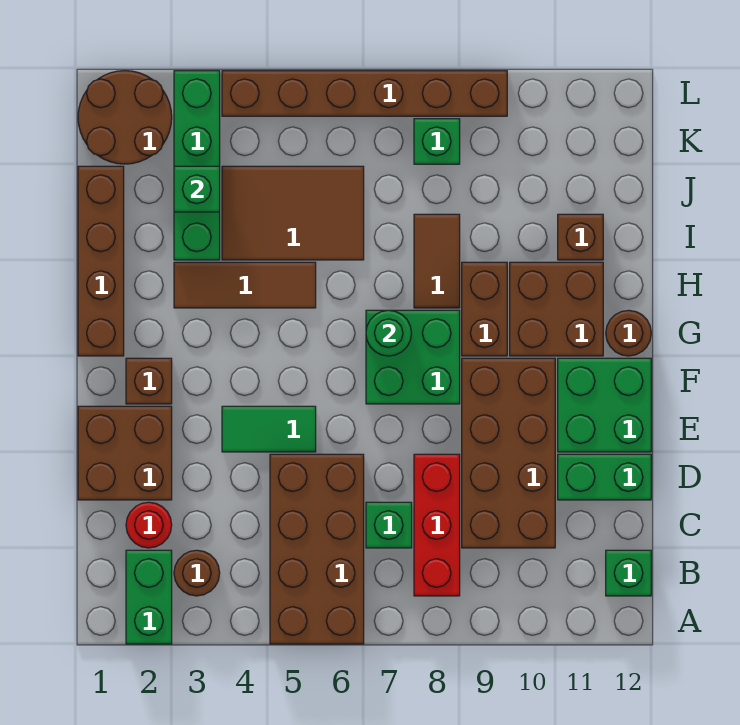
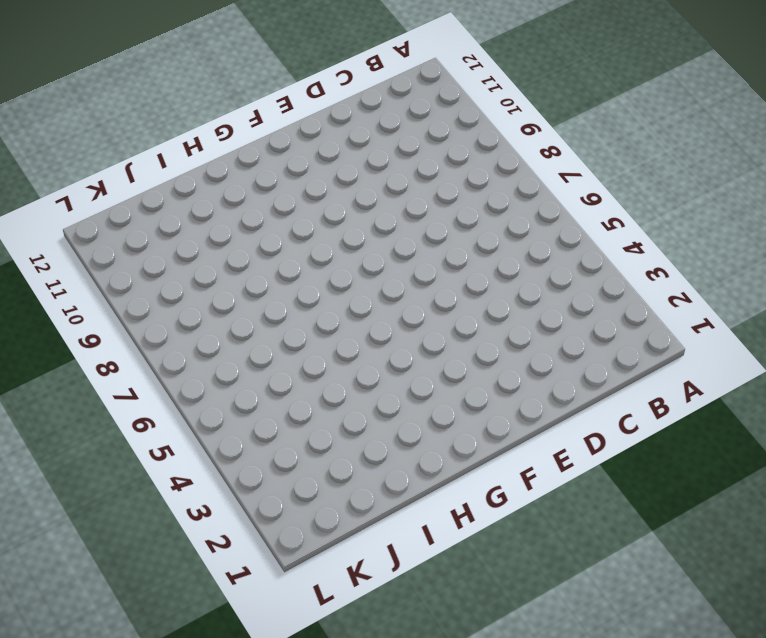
none -> green 1x2 brick [126,550,172,644]
none -> brown 2x4 brick [270,454,364,644]
none -> brown 1x1 round brick [174,550,220,596]

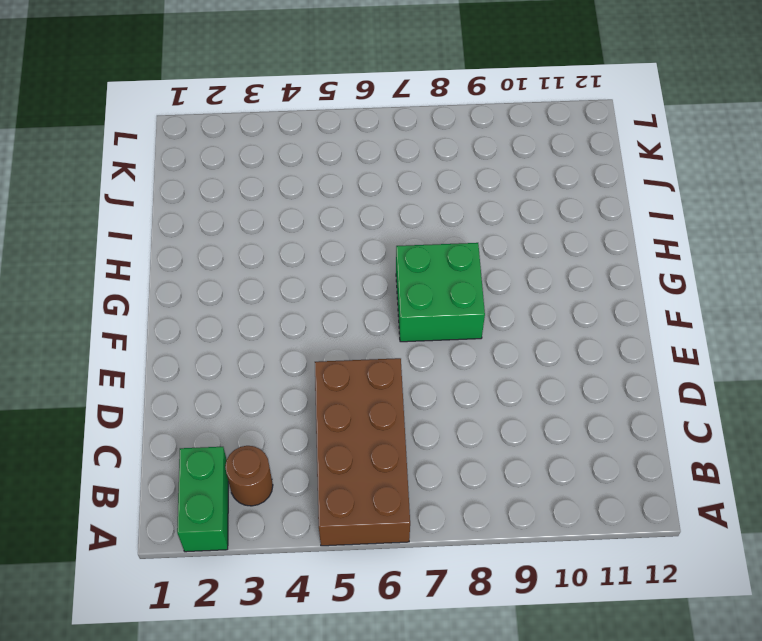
none -> red 1x3 brick [414,454,460,596]
none -> green 1x1 brick [606,550,651,596]
none -> red 1x1 round brick [126,502,172,548]

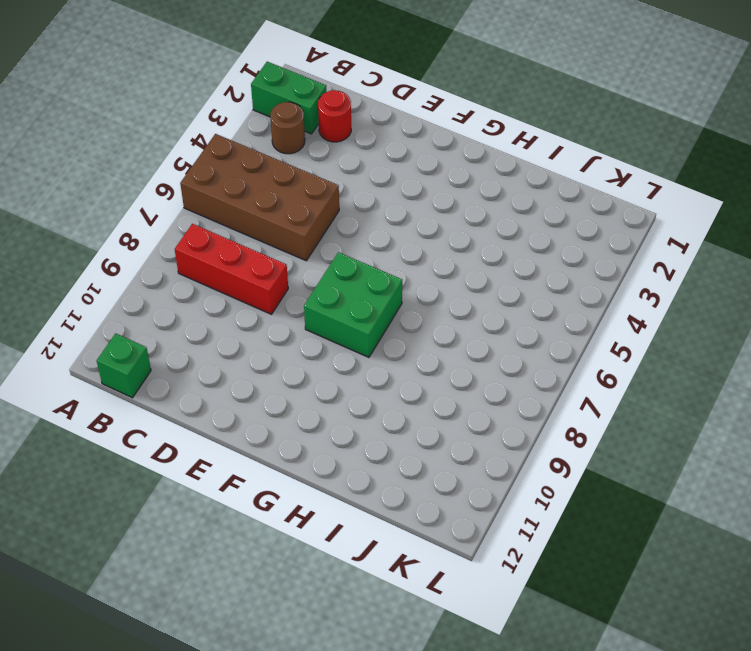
none -> green 1x1 brick [366,502,412,548]
none -> brown 2x4 brick [462,358,555,548]
none -> brown 2x2 brick [78,406,172,500]

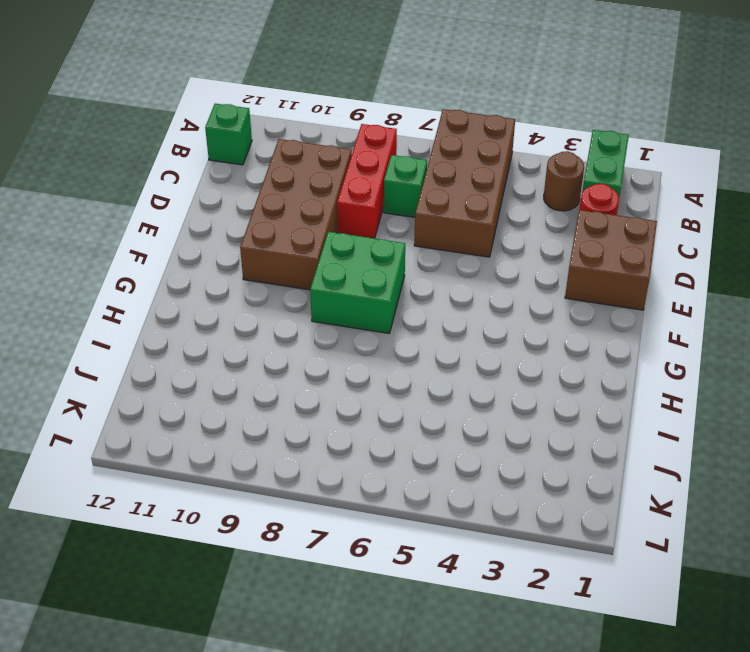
none -> green 1x2 brick [558,454,651,500]
none -> green 1x2 tile [222,406,316,452]
none -> green 2x2 brick [558,358,651,452]

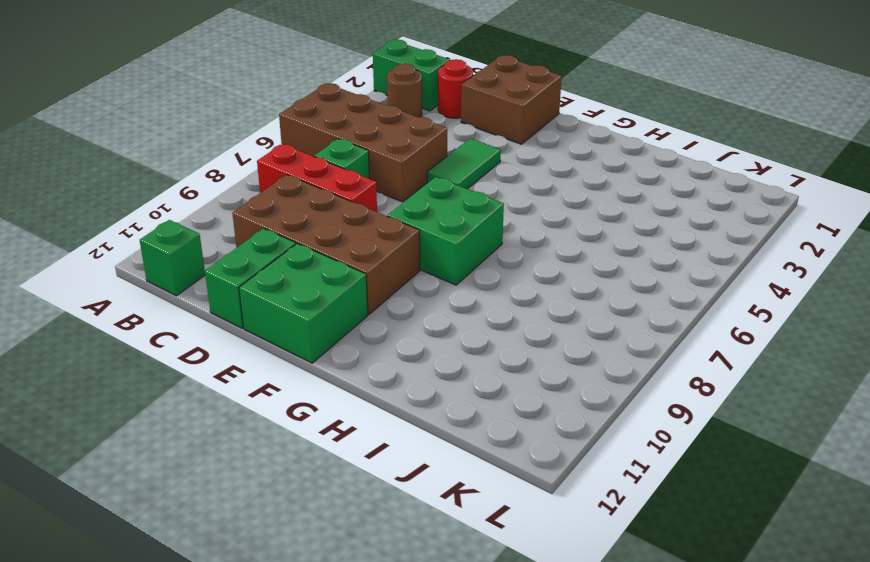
none -> brown 1x1 brick [126,358,172,404]
none -> brown 1x4 brick [78,166,124,356]
none -> brown 1x2 brick [462,262,507,356]

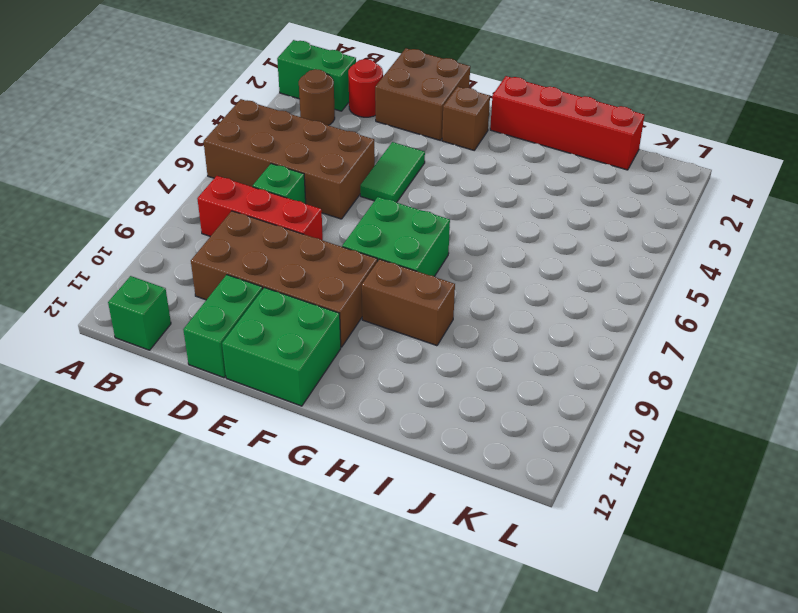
red 1x4 brick [490,76,645,170] -> brown 1x4 brick [78,166,124,356]
none -> brown 2x2 brick [510,262,603,356]
none -> brown 1x1 round brick [606,310,651,356]
none -> brown 1x3 tile [174,262,316,308]

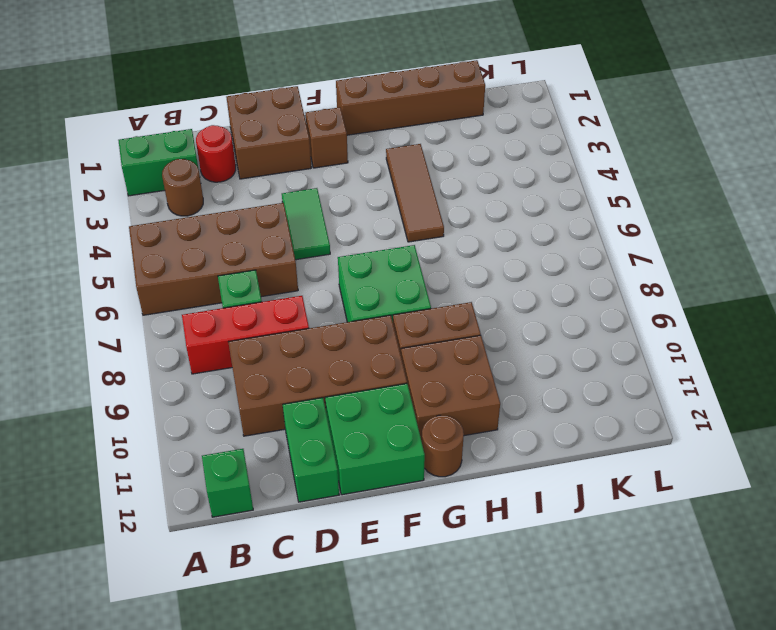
none -> brown 1x2 tile [414,214,460,308]
none -> green 1x4 brick [174,71,220,260]
none -> brown 2x3 tile [222,166,364,260]

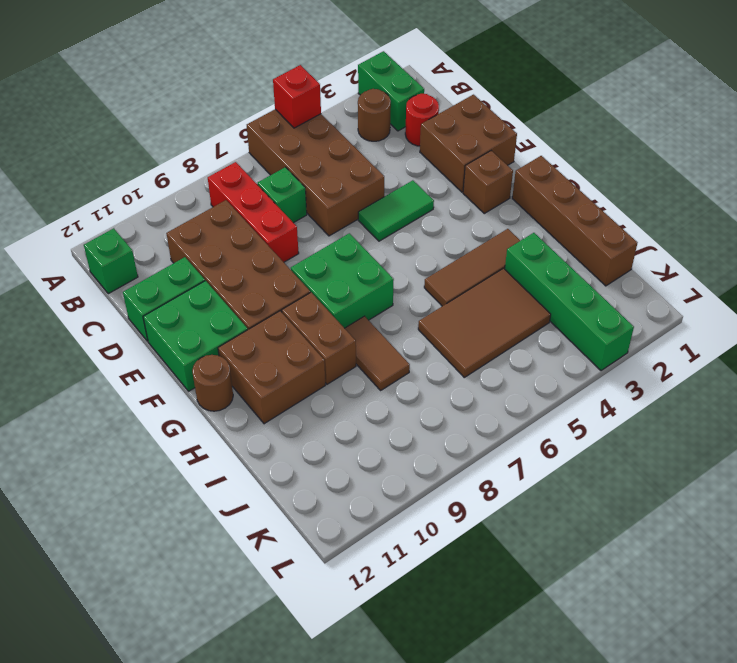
red 1x1 brick [273,65,321,128] -> none
none -> brown 1x1 brick [558,214,603,260]
none -> brown 2x2 round brick [78,71,172,164]
none -> green 1x1 brick [414,119,460,164]

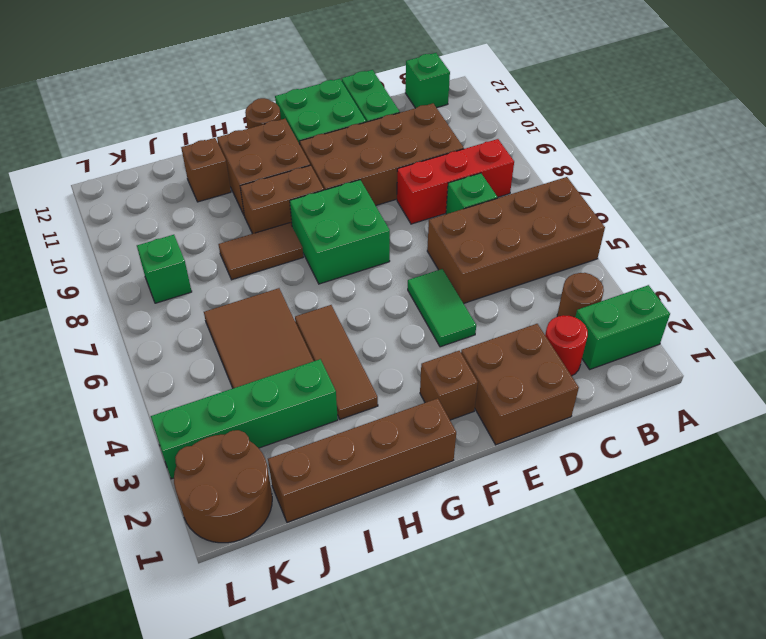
none -> brown 1x6 brick [222,71,507,116]
none -> green 1x1 round brick [366,310,412,356]
none -> green 1x1 brick [174,166,220,212]

